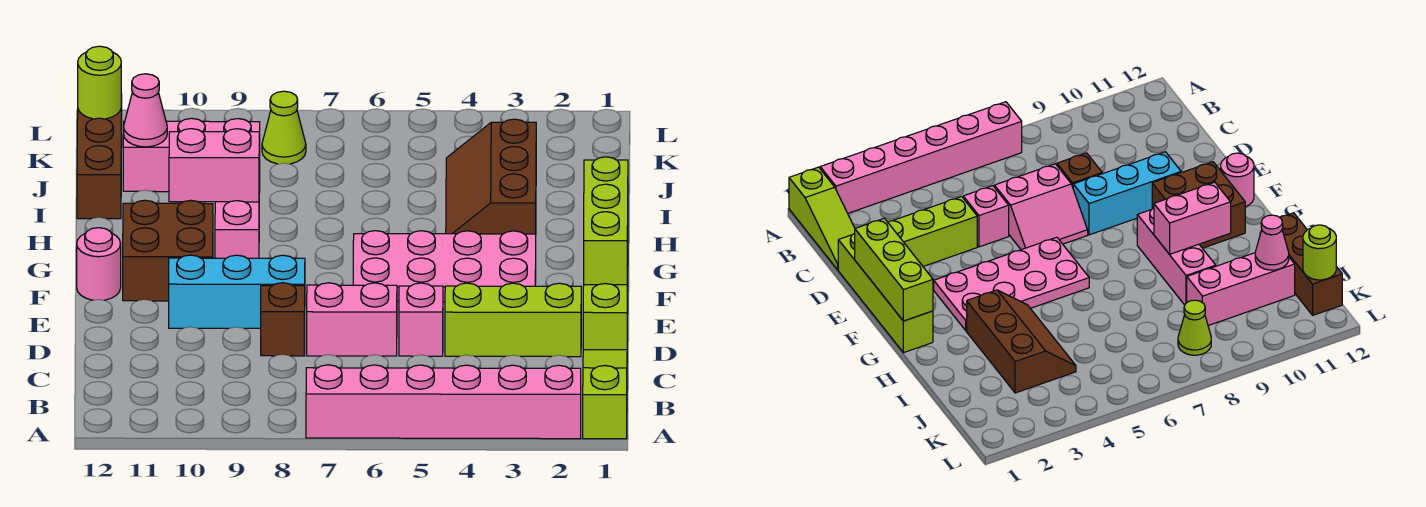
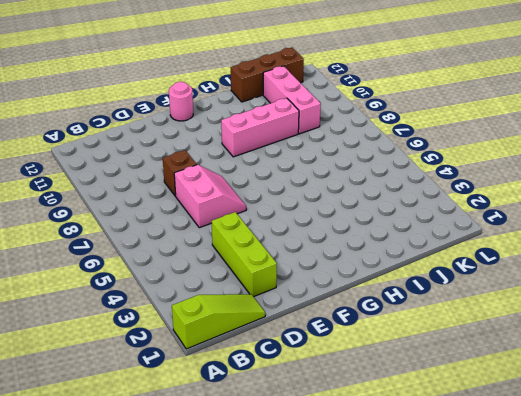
none -> pink 1x6 brick [306,365,581,439]
none -> lime 1x4 brick [583,271,628,350]
none -> pink 1x1 brick [399,283,443,356]

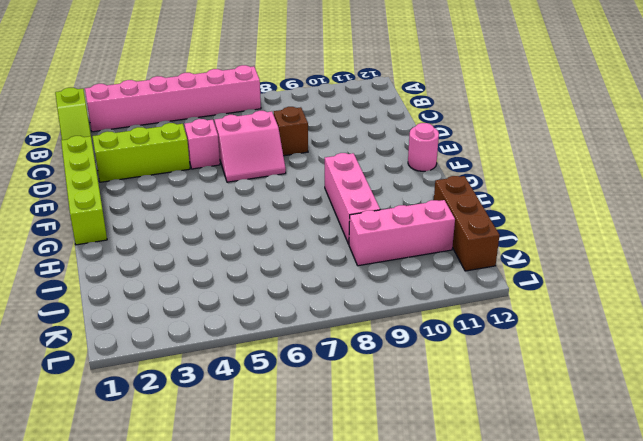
none -> cyan 1x3 brick [169,255,305,328]
none -> pink 2x4 plate [353,231,536,302]
none -> brown 2x2 brick [123,200,213,301]

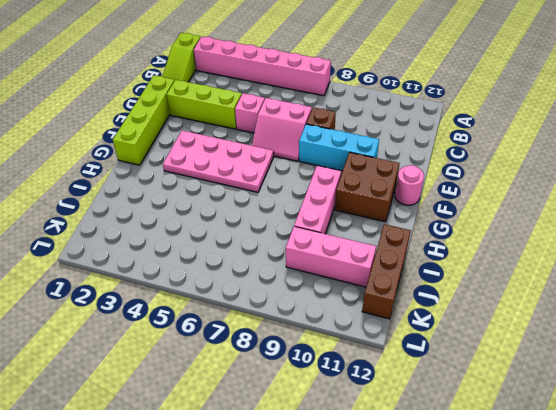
none -> brown 2x3 slope [446,119,536,234]
none -> lime 1x1 cone [262,91,306,164]
none -> lime 1x3 brick [584,157,628,285]

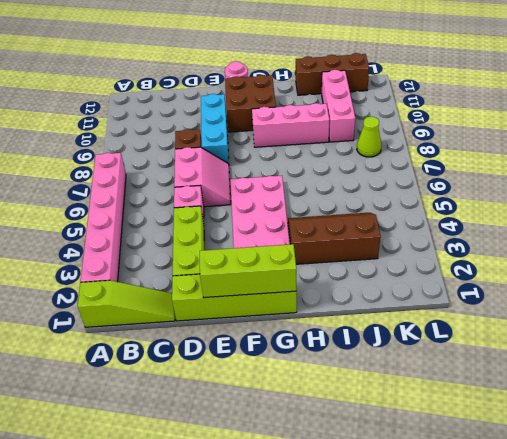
none -> pink 1x2 brick [169,129,259,202]
none -> pink 1x1 cone [124,74,167,147]
none -> lime 1x1 round brick [78,46,121,119]

